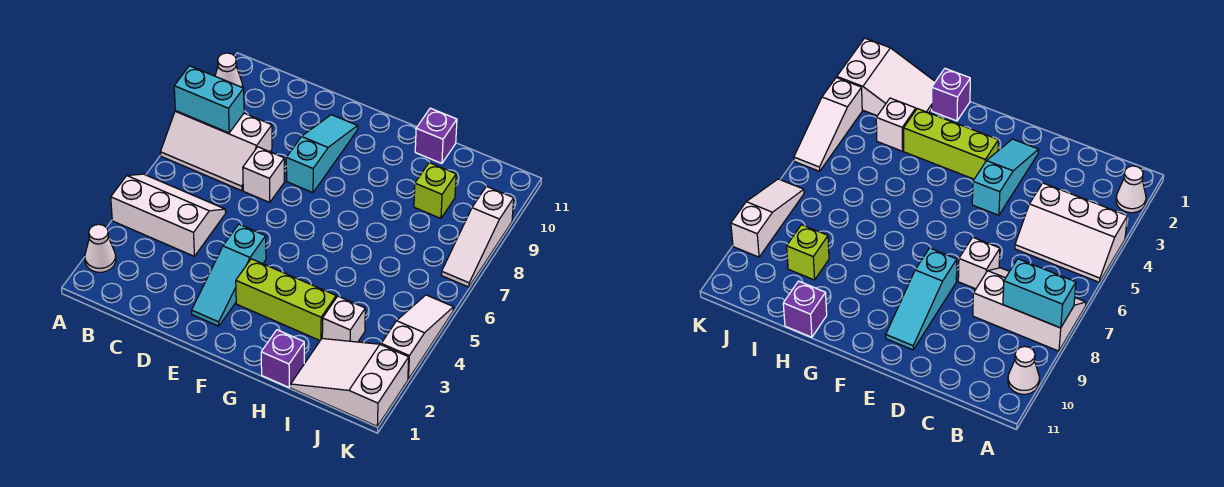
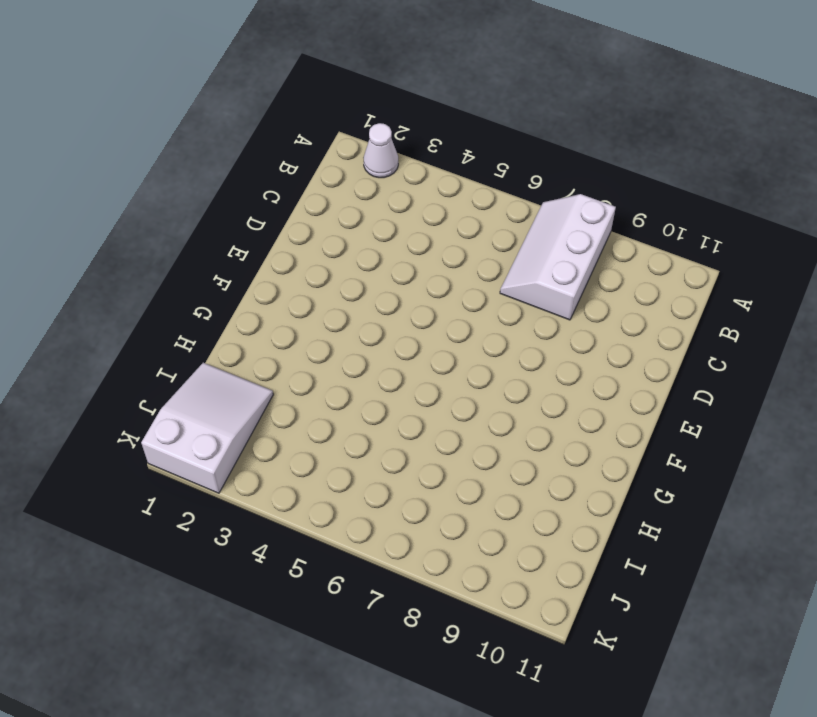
none -> white 2x3 slope [111,174,226,256]
none -> white 1x1 cone [215,53,242,87]
none -> white 1x1 brick [243,147,285,202]

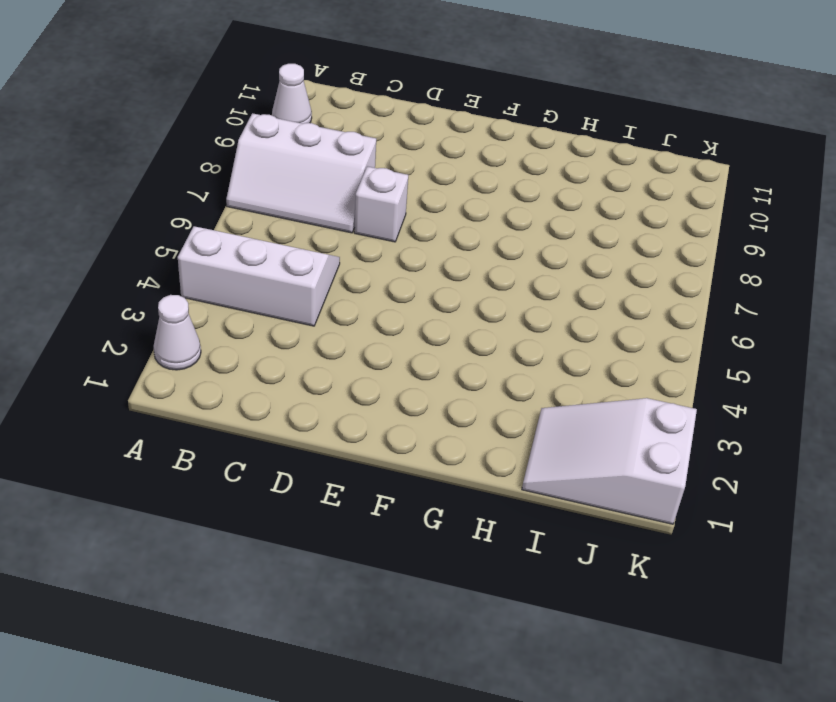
none -> cyan 1x3 slope [192,224,266,326]
none -> cyan 1x3 slope [286,115,358,193]
none -> lime 1x3 brick [236,259,336,340]

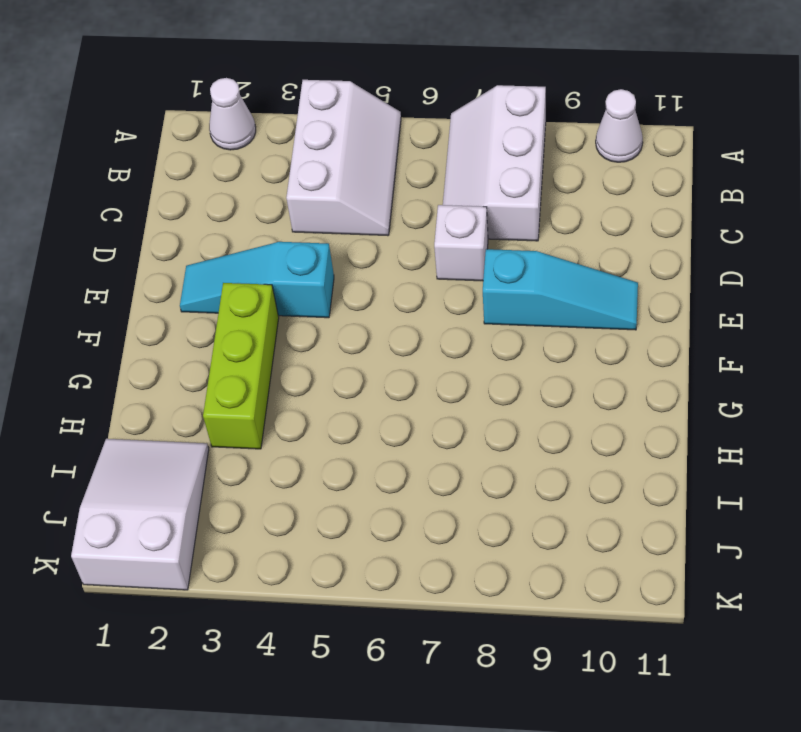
none -> purple 1x1 brick [261,330,304,387]
none -> purple 1x1 brick [415,108,457,163]
none -> white 1x1 brick [322,296,365,342]

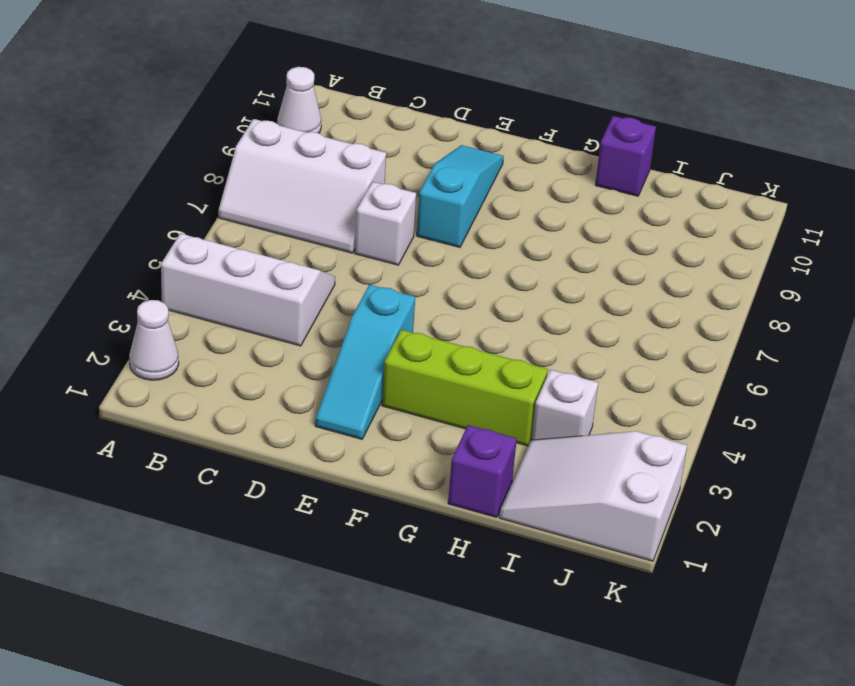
none -> lime 1x1 brick [414,163,456,218]
none -> white 1x3 slope [381,295,454,379]
none -> white 1x3 slope [441,186,514,287]

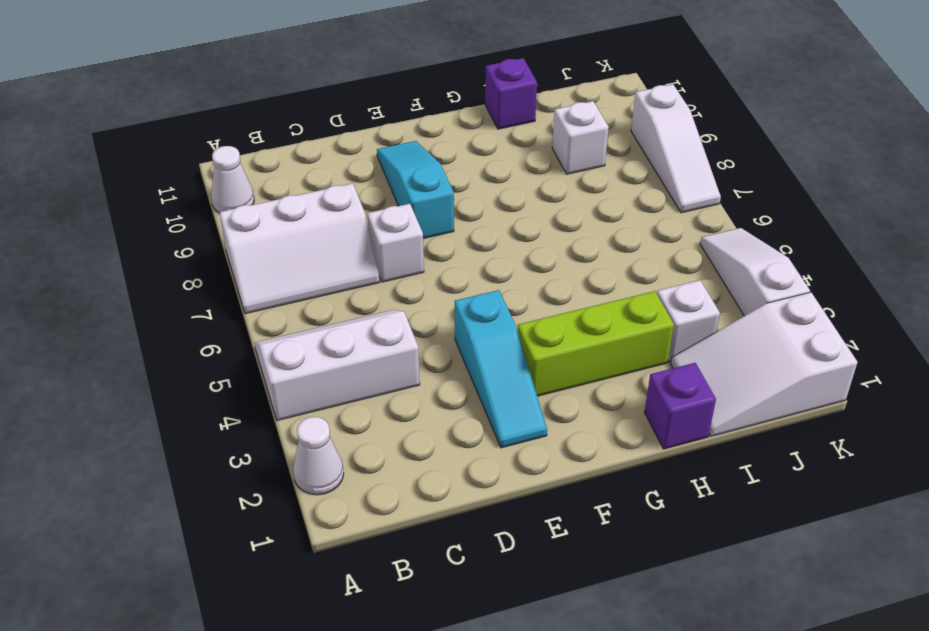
white 1x1 brick [552,101,609,174] -> lime 1x1 brick [414,163,456,218]
none -> cyan 1x2 brick [174,66,244,133]

